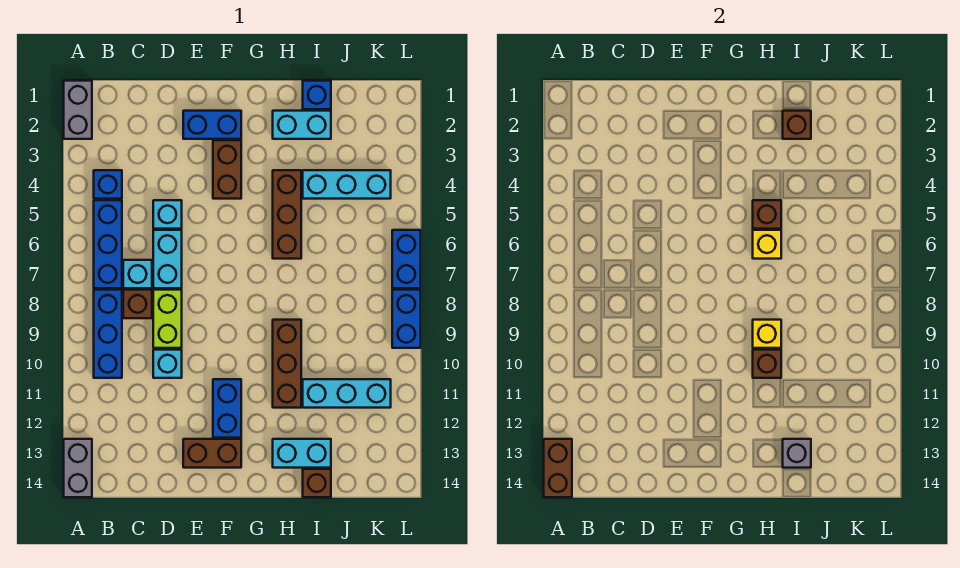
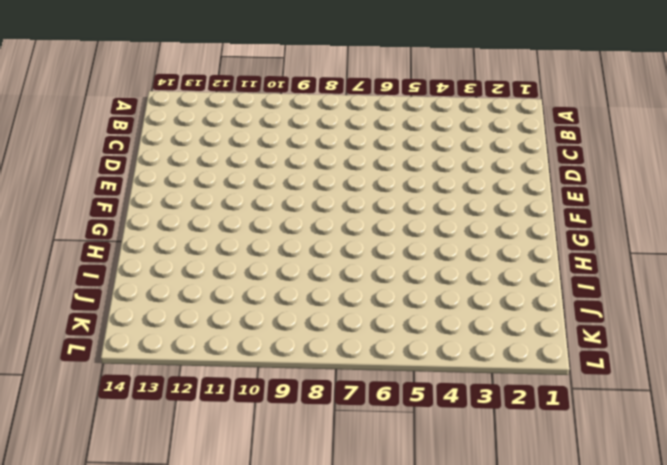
none -> grey 1x2 brick [64,81,92,139]
none -> grey 1x2 brick [64,439,92,497]
none -> blue 1x1 brick [94,170,122,199]
none -> blue 1x3 brick [94,200,122,288]

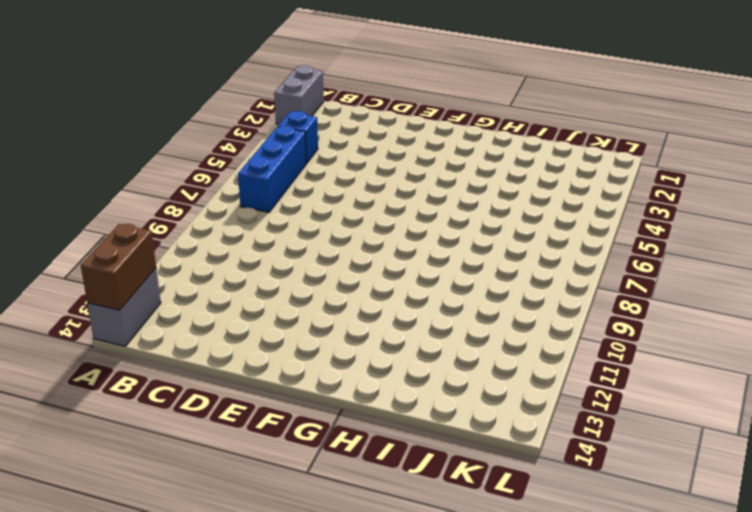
none -> blue 1x3 brick [94,290,122,378]
none -> cyan 1x1 brick [123,260,152,288]
none -> brown 1x1 brick [123,290,152,318]
none -> cyan 1x1 brick [153,200,182,229]

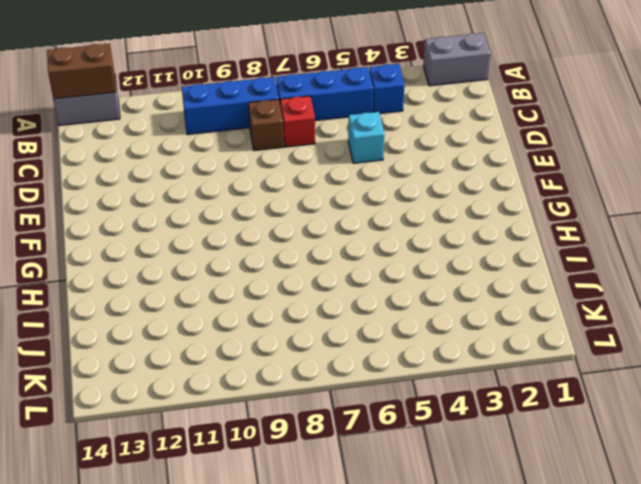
red 1x1 brick [280,96,315,147] -> cyan 1x1 brick [123,260,152,288]
none -> cyan 1x2 brick [153,230,182,288]
none -> lime 1x2 brick [153,290,182,348]
none -> cyan 1x1 brick [153,350,182,378]
none -> blue 1x2 brick [183,111,241,139]

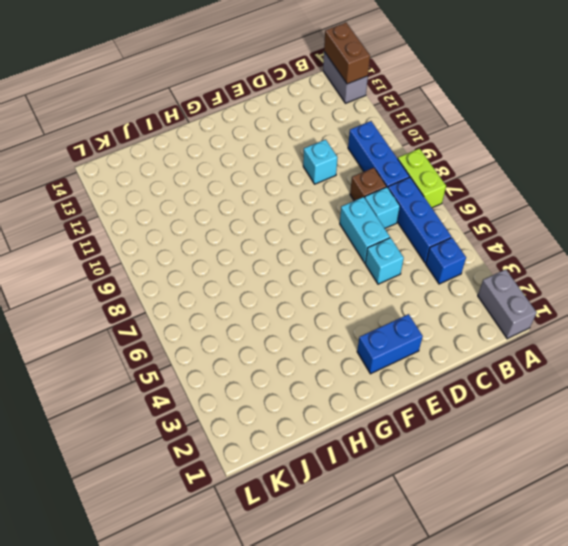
lime 1x2 brick [398,149,446,208] -> lime 1x2 brick moved to [153,290,182,348]
none -> brown 1x2 brick [183,439,241,468]
none -> brown 1x2 brick [213,140,241,199]
none -> blue 1x2 brick [213,379,241,438]
none -> cyan 1x2 brick [273,111,331,139]

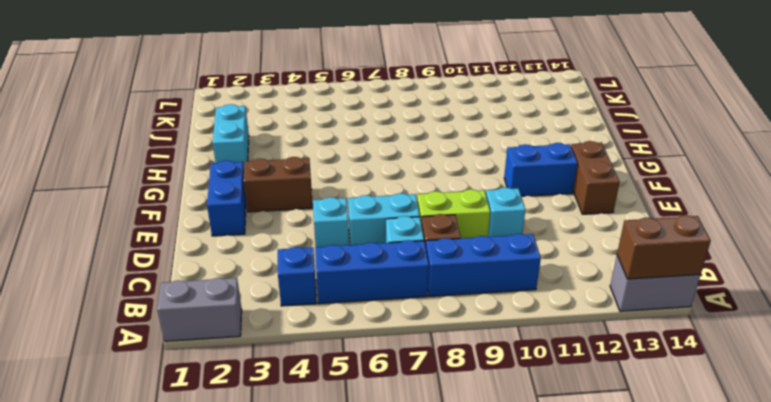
none -> brown 1x3 brick [273,170,301,259]
none -> brown 1x3 brick [273,320,301,408]
none -> cyan 1x2 brick [273,439,331,468]
none -> blue 1x1 brick [303,81,331,109]

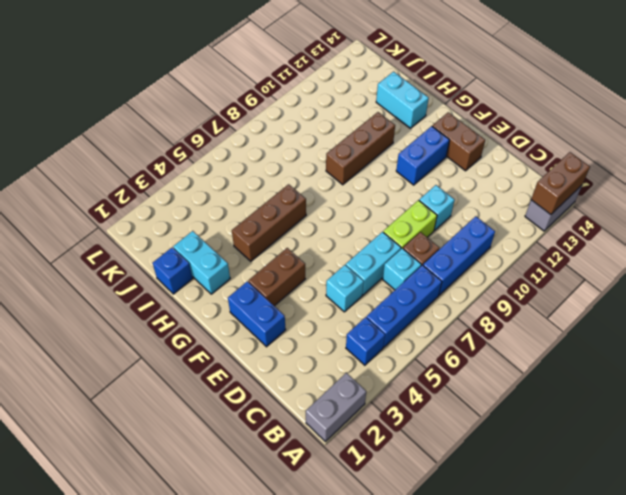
none -> cyan 1x3 brick [303,170,391,199]
none -> cyan 1x3 brick [303,379,391,408]
none -> brown 1x1 brick [303,469,331,497]
none -> blue 1x2 brick [392,230,421,288]

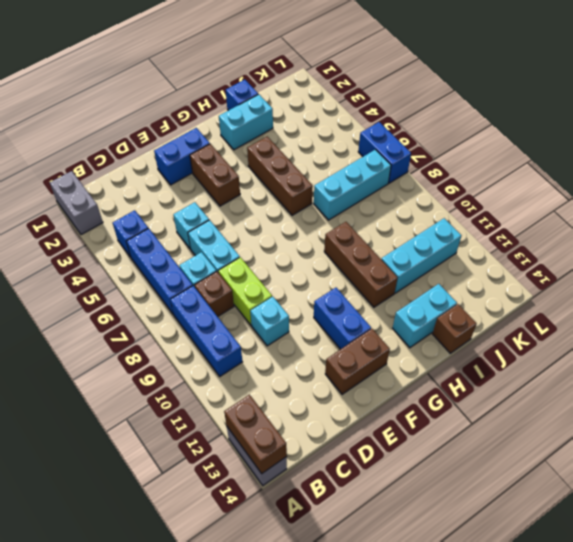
cyan 1x3 brick [314,150,391,220] -> cyan 1x3 brick moved to [303,170,391,199]
none -> blue 1x2 brick [392,290,421,348]
none -> brown 1x1 brick [753,200,781,229]
none -> yellow 1x1 brick [753,230,781,259]
none -> yellow 1x1 brick [753,320,781,348]

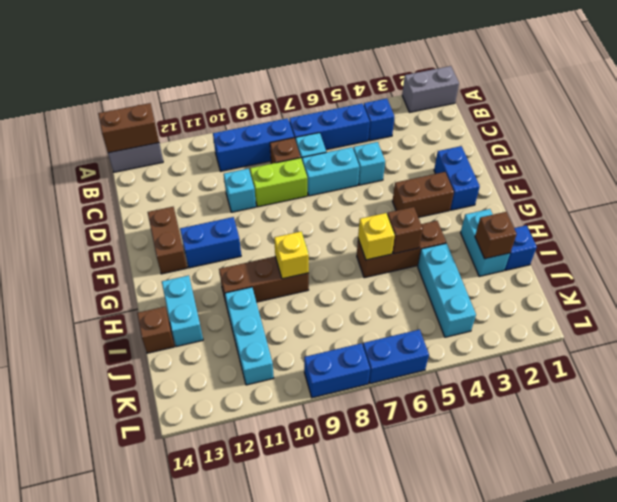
none -> brown 1x1 brick [753,350,781,378]
none -> grey 1x1 brick [783,439,811,468]

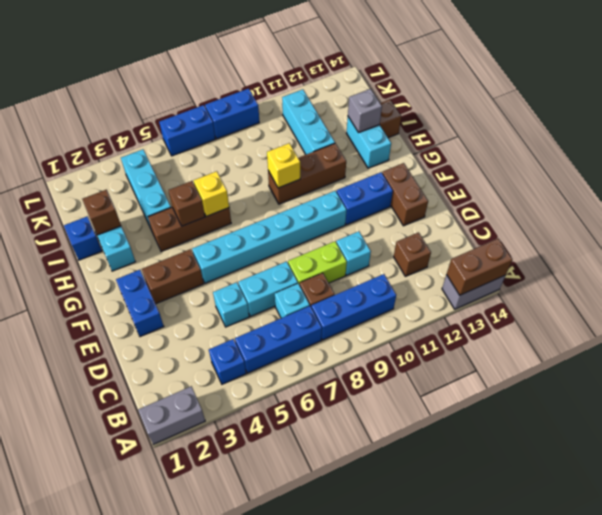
brown 1x1 brick [394,232,431,276] -> brown 1x1 brick moved to [753,350,781,378]
cyan 1x6 brick [192,191,347,283] -> none

